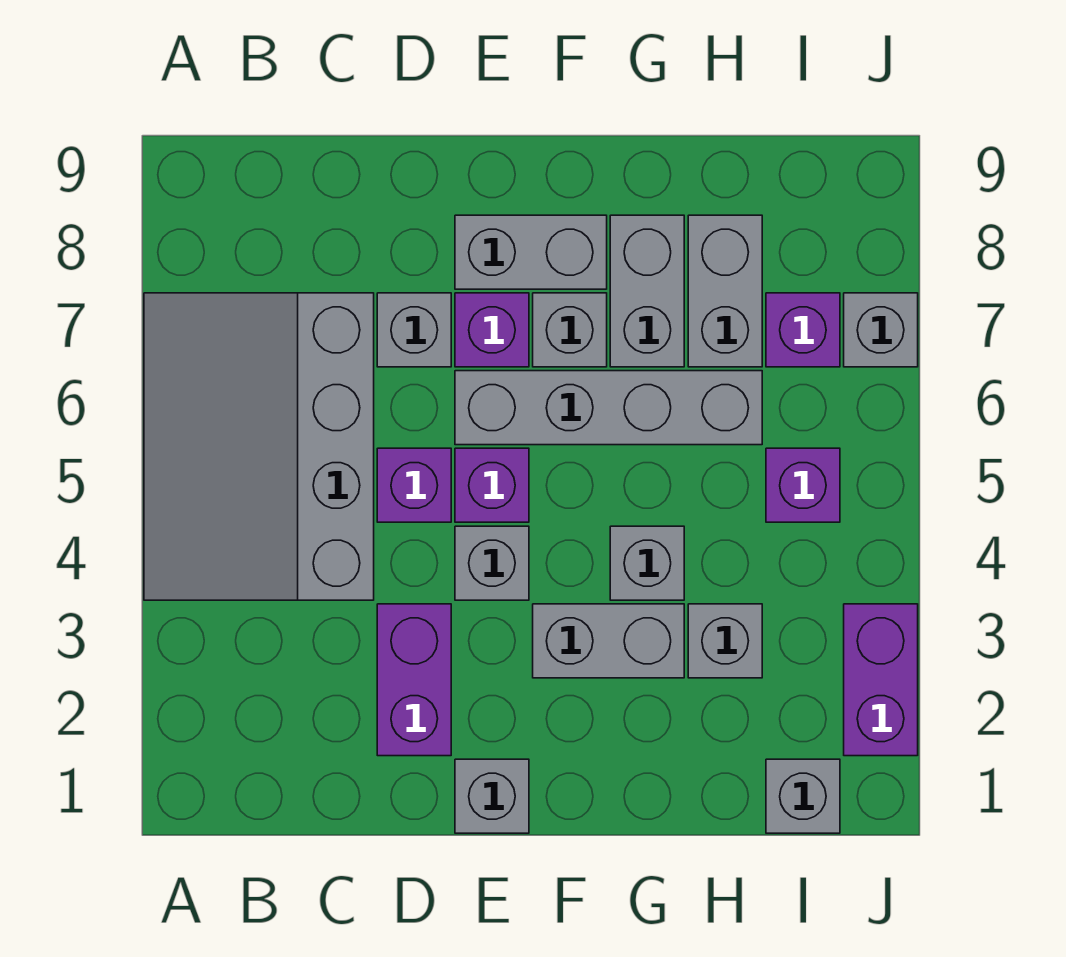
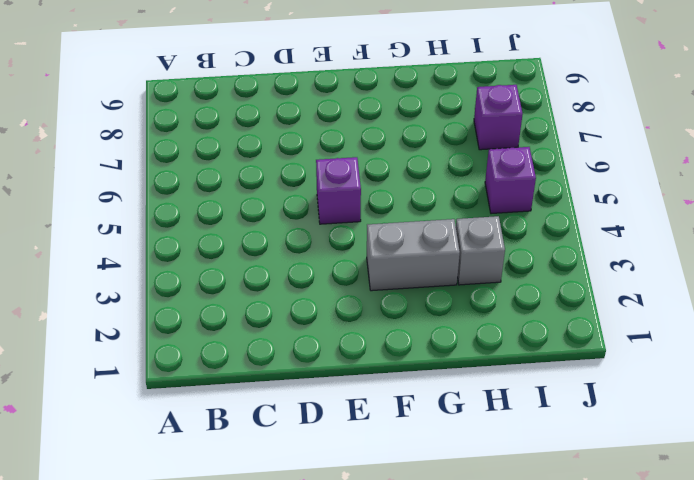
none -> grey 3x4 slope [144,293,374,600]
none -> purple 1x2 brick [377,604,451,756]
none -> purple 1x1 brick [377,448,451,522]

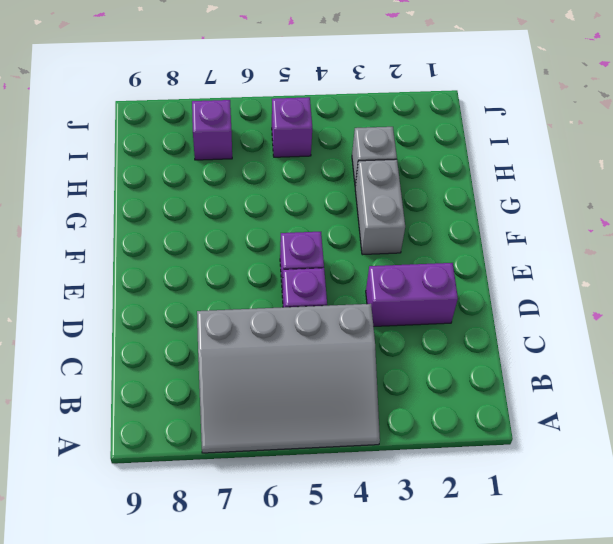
none -> grey 1x1 brick [377,293,451,367]
none -> grey 1x1 brick [455,759,529,833]
none -> grey 1x1 brick [455,526,529,600]

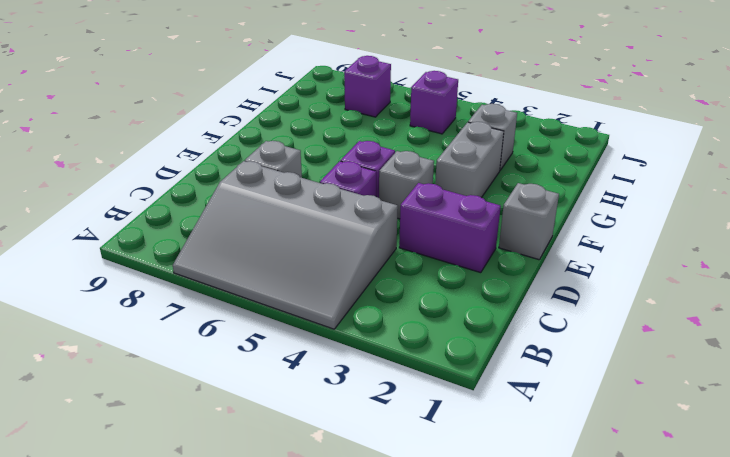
none -> grey 1x4 brick [455,371,762,445]
none -> purple 1x1 brick [455,293,529,367]
none -> grey 1x2 brick [455,215,607,289]

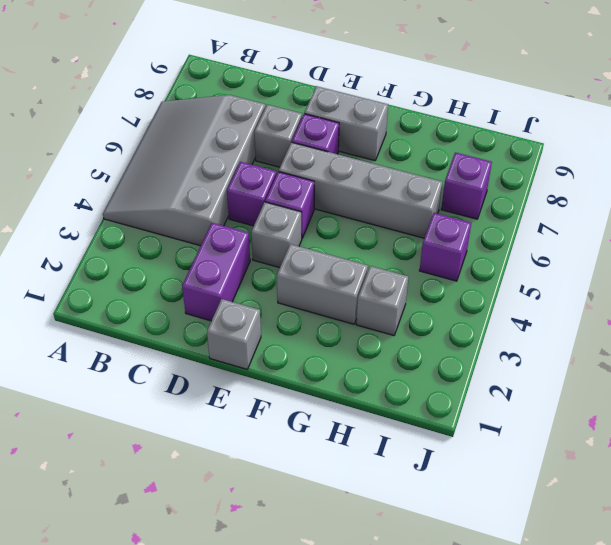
none -> grey 1x1 brick [533,293,607,367]
none -> grey 1x1 brick [610,526,684,600]
none -> grey 1x2 brick [610,215,684,367]

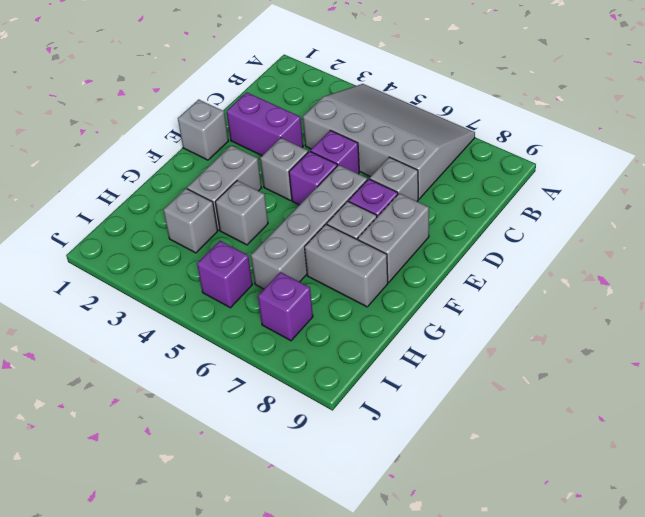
none -> grey 1x2 brick [688,215,762,367]
none -> grey 1x1 brick [766,759,840,833]
none -> purple 1x2 brick [844,604,918,756]

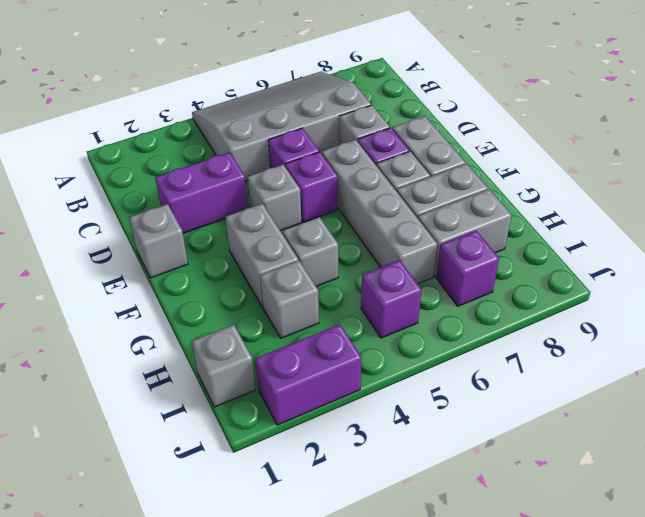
none -> grey 1x1 brick [844,293,918,367]

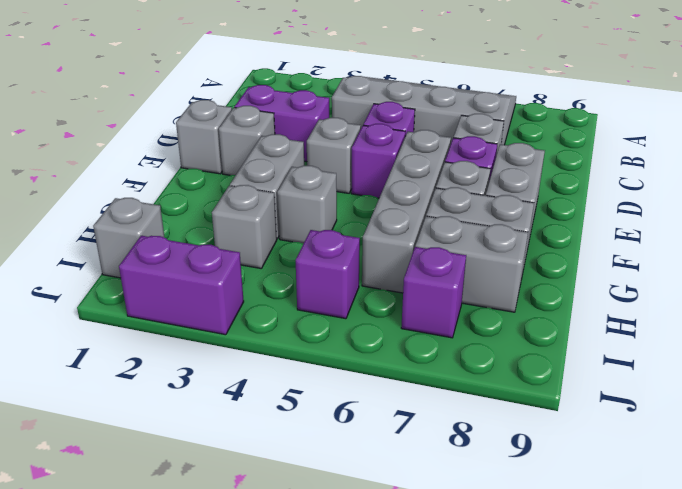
grey 1x1 brick [219,106,275,175] -> grey 1x1 brick moved to [844,293,918,367]

